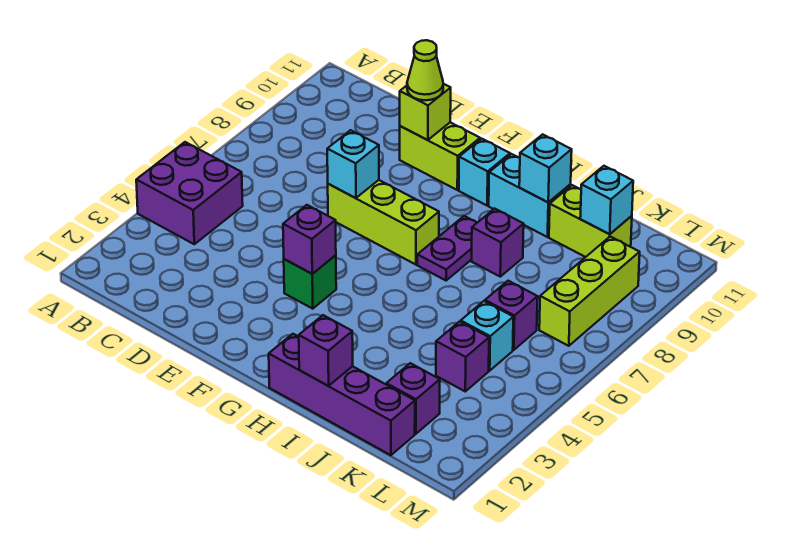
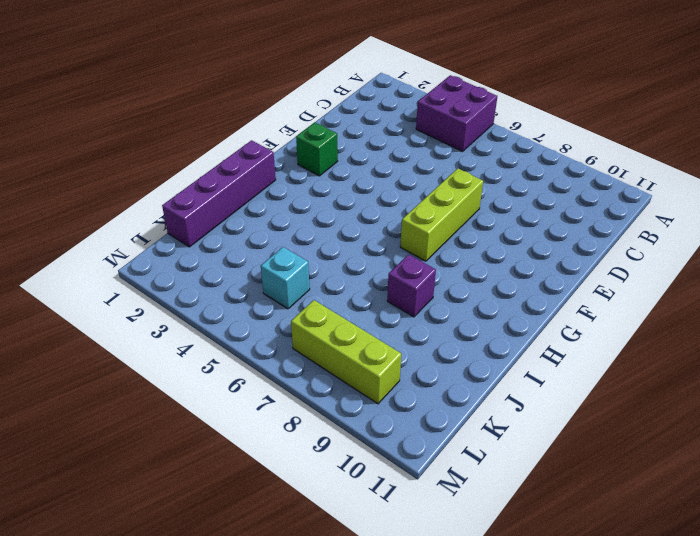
green 1x1 brick [296,122,338,176] -> green 1x1 brick moved to [284,255,336,309]
none -> lime 1x2 brick [400,122,480,190]
none -> cyan 1x1 brick [459,139,510,205]
none -> purple 1x2 plate [417,216,477,281]

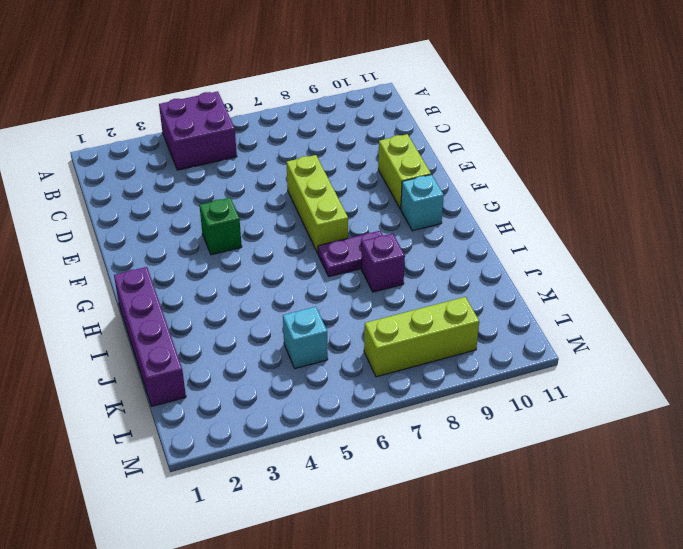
none -> cyan 1x2 brick [489,154,571,237]
none -> lime 1x2 brick [549,185,632,257]
none -> purple 1x1 brick [386,363,440,434]

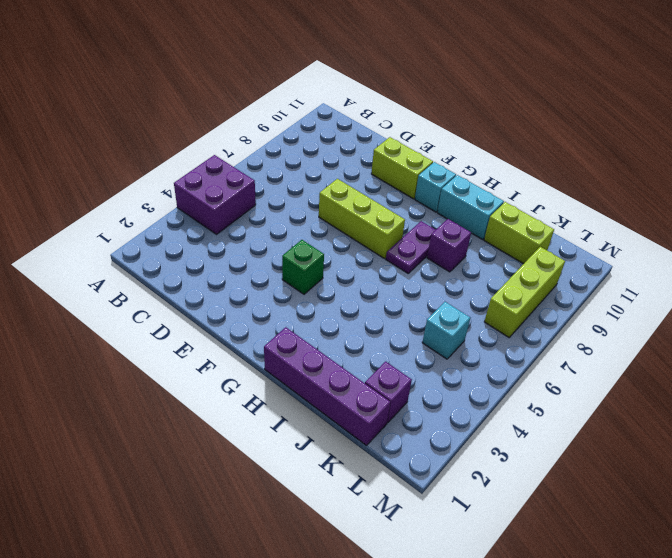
none -> purple 1x1 brick [436,322,489,391]
none -> purple 1x1 brick [485,281,538,350]
none -> cyan 1x1 brick [327,130,379,198]

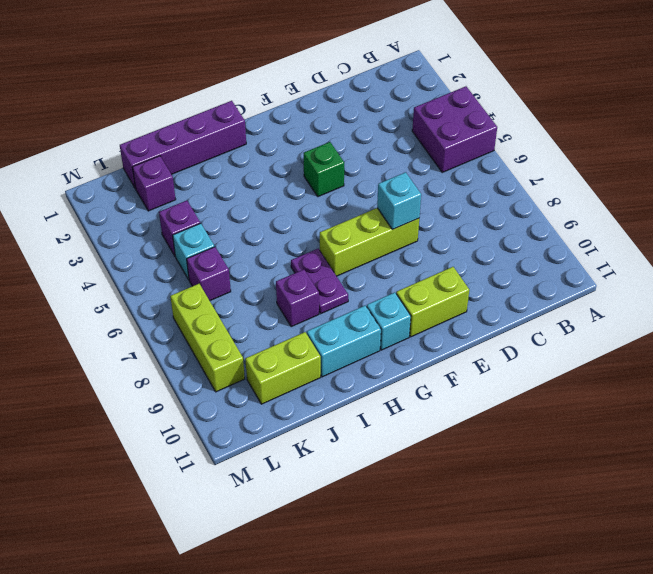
none -> lime 1x1 brick [400,84,451,140]
none -> purple 1x1 brick [283,205,336,274]
none -> purple 1x1 brick [299,315,353,386]

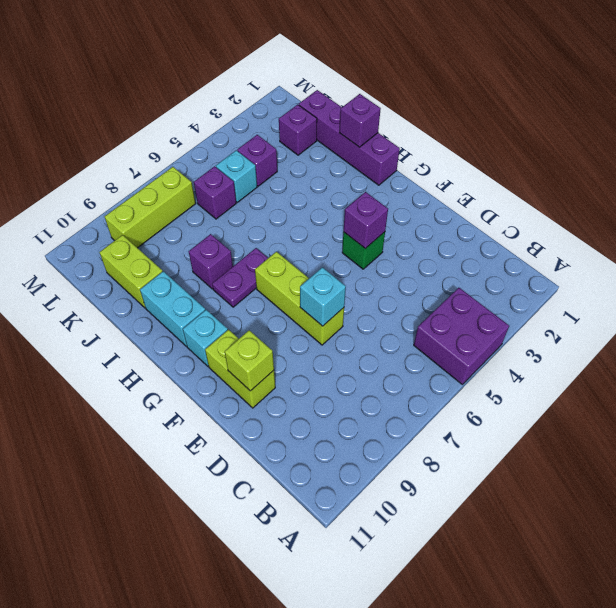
none -> cyan 1x1 brick [519,134,572,202]
none -> cyan 1x1 brick [580,166,633,234]
none -> lime 1x1 cone [407,40,443,100]

